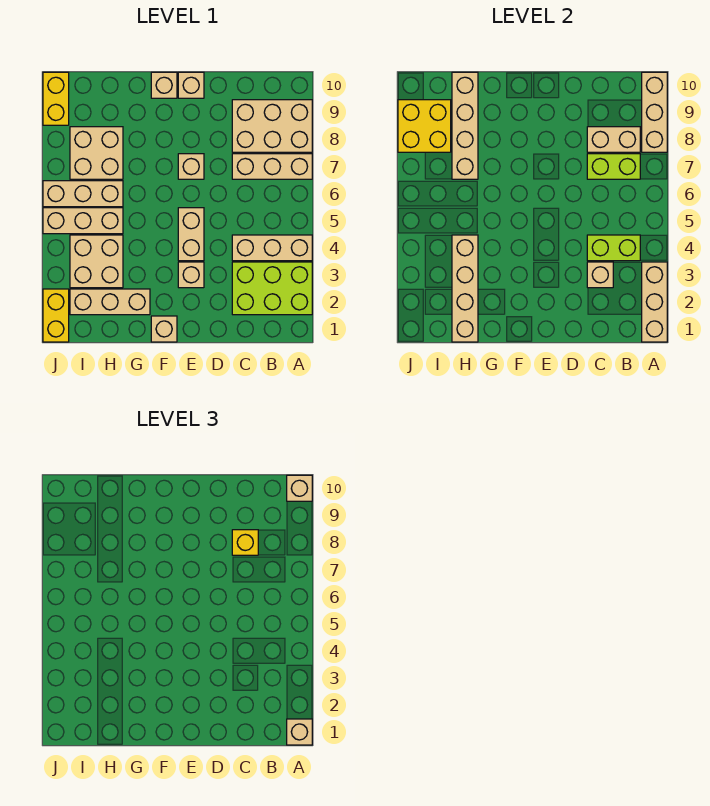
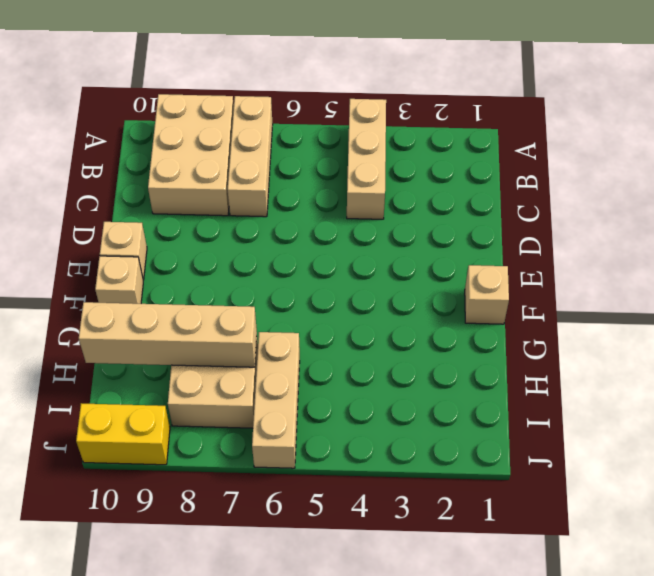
none -> lime 2x3 brick [232,262,312,315]
none -> tan 1x1 brick [178,262,204,288]
none -> tan 1x2 brick [178,208,204,261]

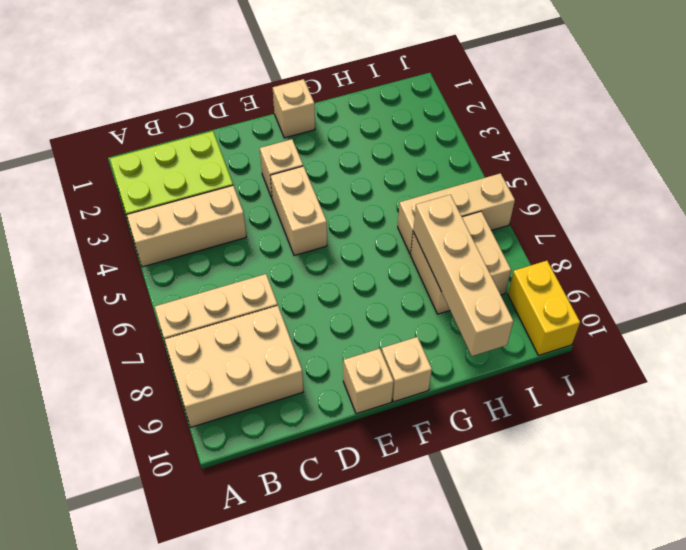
none -> tan 1x1 brick [178,154,204,179]
none -> tan 1x3 brick [70,289,150,315]
none -> tan 2x2 brick [70,235,123,288]

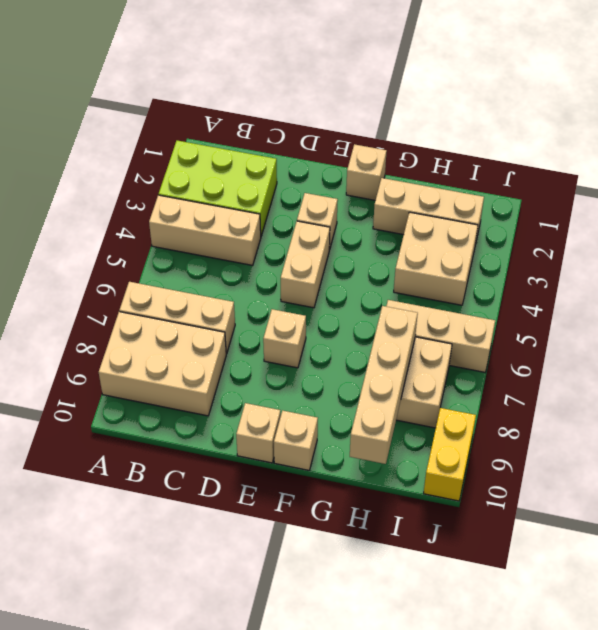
none -> tan 1x3 brick [43,208,123,234]
none -> yellow 1x2 brick [43,289,69,342]
none -> tan 1x3 brick [642,262,667,342]

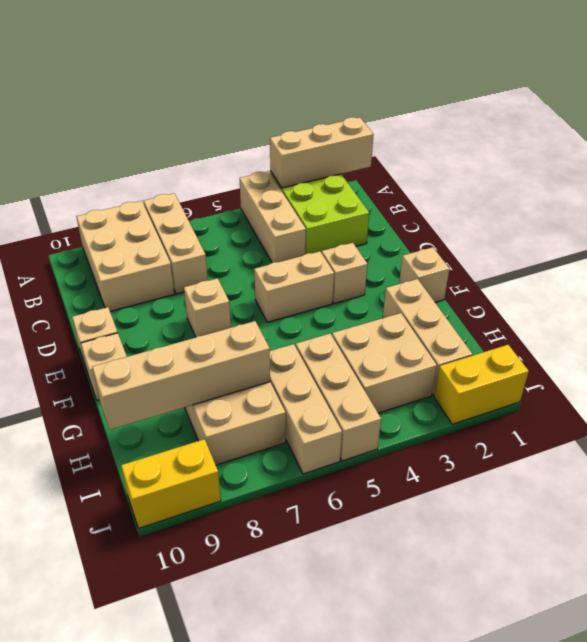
none -> tan 1x3 brick [642,72,667,152]
none -> lime 1x2 brick [587,235,640,261]
none -> lime 1x2 brick [587,154,640,179]

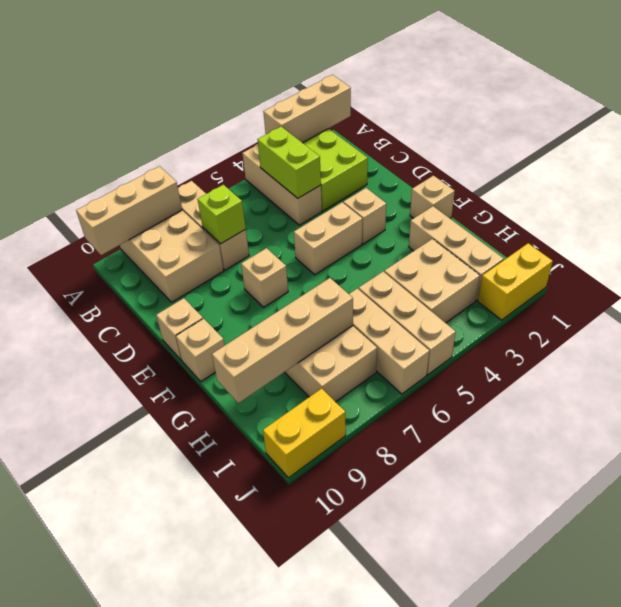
lime 1x1 brick [198,185,246,244] -> lime 1x2 brick [587,154,640,179]
none -> tan 1x2 brick [587,127,640,152]
none -> tan 1x1 brick [587,262,613,288]
none -> tan 1x4 brick [452,235,478,342]

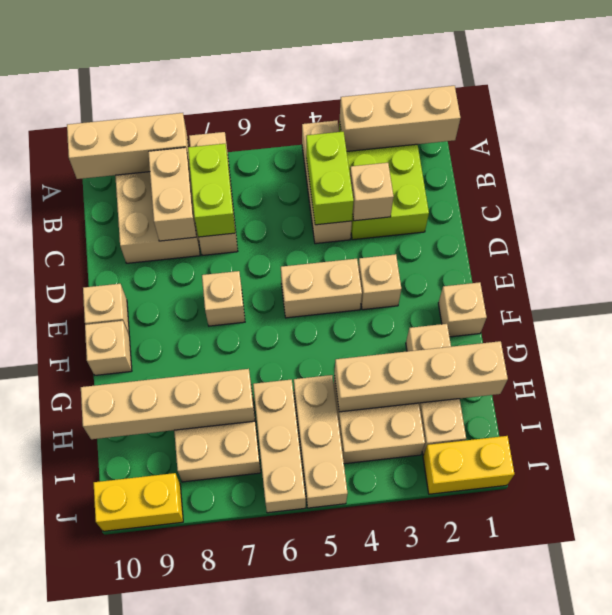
none -> yellow 2x2 brick [398,100,451,152]
none -> tan 1x1 brick [287,719,312,745]
none -> tan 1x1 brick [287,475,312,501]

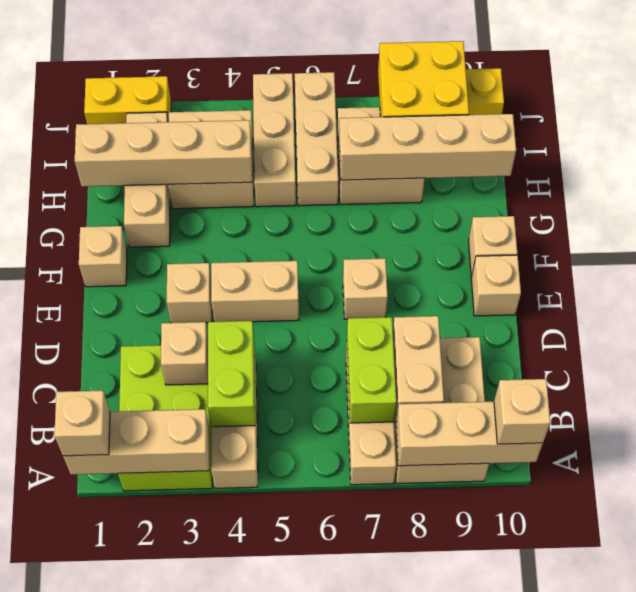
none -> yellow 1x1 brick [232,530,258,555]

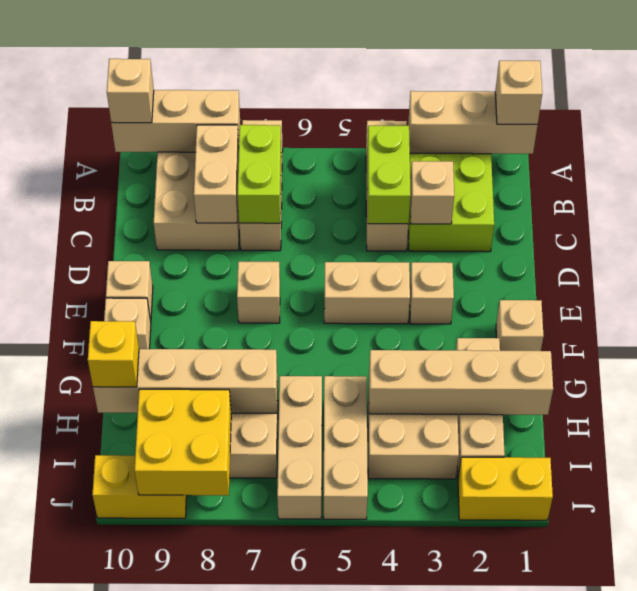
yellow 1x1 brick [88,321,139,387] -> yellow 1x1 brick moved to [232,530,258,555]

